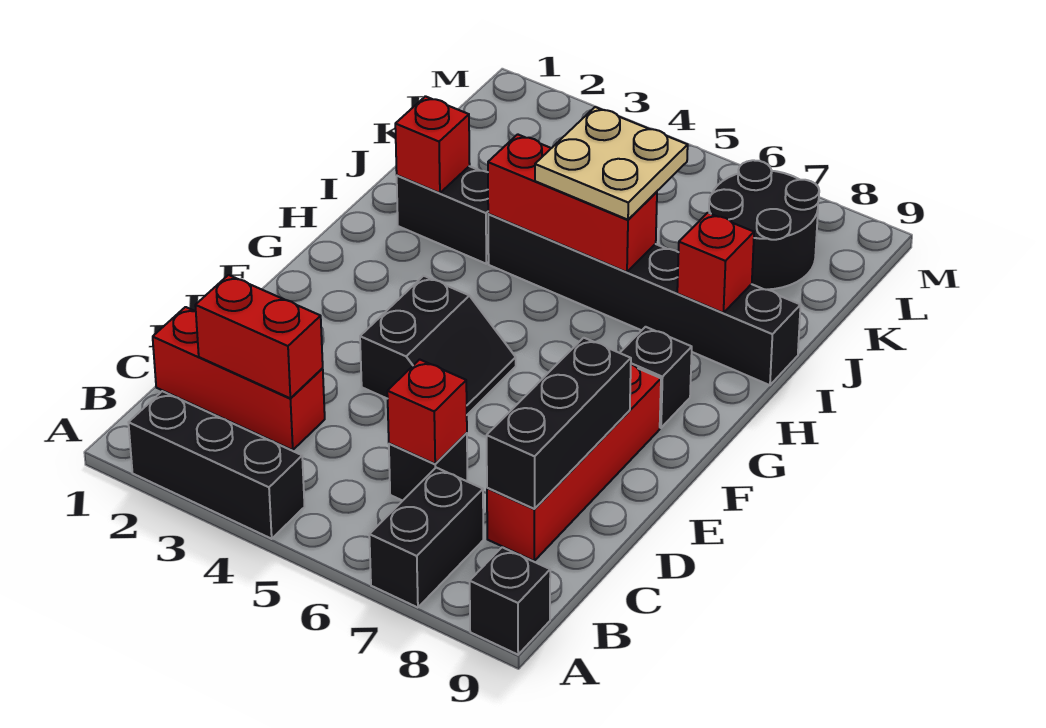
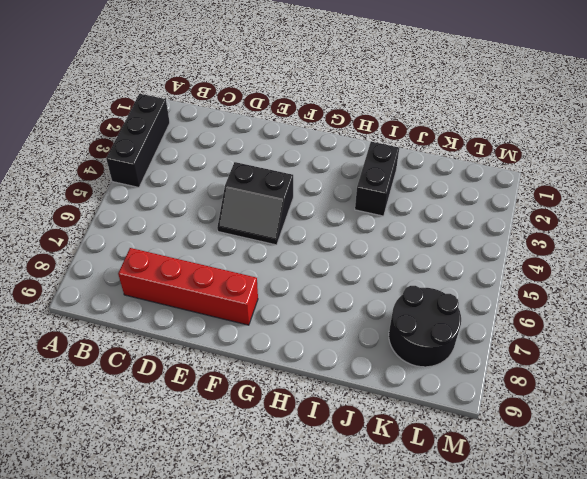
none -> black 1x2 brick [369,468,483,608]
none -> black 1x1 brick [470,547,550,655]
none -> red 1x3 brick [153,307,325,450]

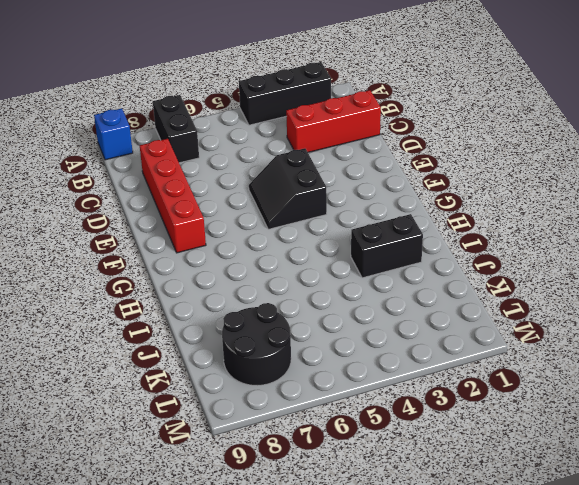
blue 1x1 brick [94,108,133,160] -> black 1x1 brick [470,547,550,655]
none -> black 1x1 brick [389,433,468,501]
none -> black 1x1 brick [620,327,692,428]
none -> black 1x6 brick [488,214,801,385]

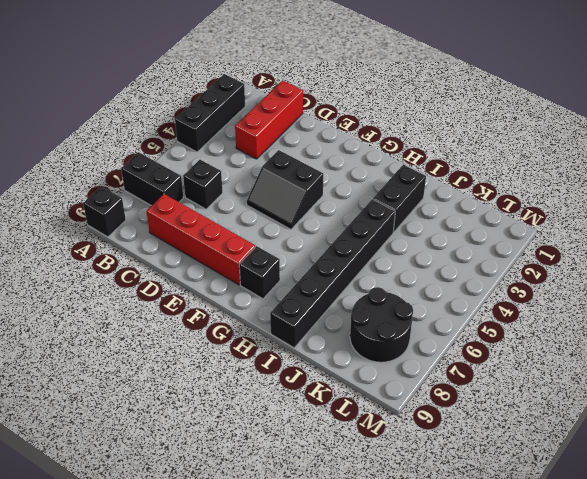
none -> red 1x2 brick [195,275,323,398]
none -> red 1x1 brick [387,359,467,464]
none -> black 1x3 brick [487,338,631,509]

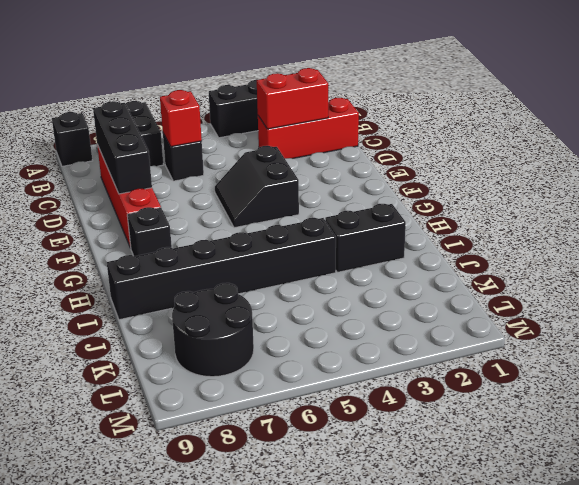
none -> red 1x1 brick [395,96,470,193]
none -> red 1x3 brick [488,134,657,272]
none -> red 1x1 brick [677,213,754,313]

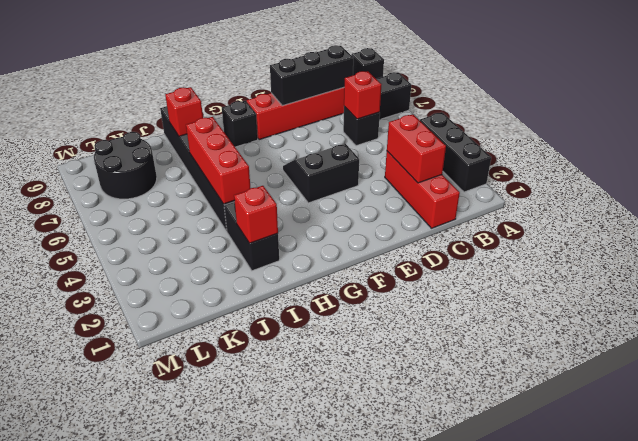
none -> tan 2x2 plate [535,107,688,220]

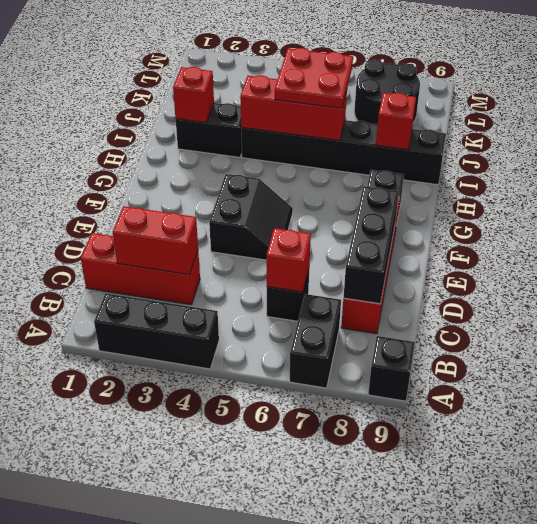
red 2x2 plate [275,48,353,108] -> tan 2x2 plate [535,107,688,220]

